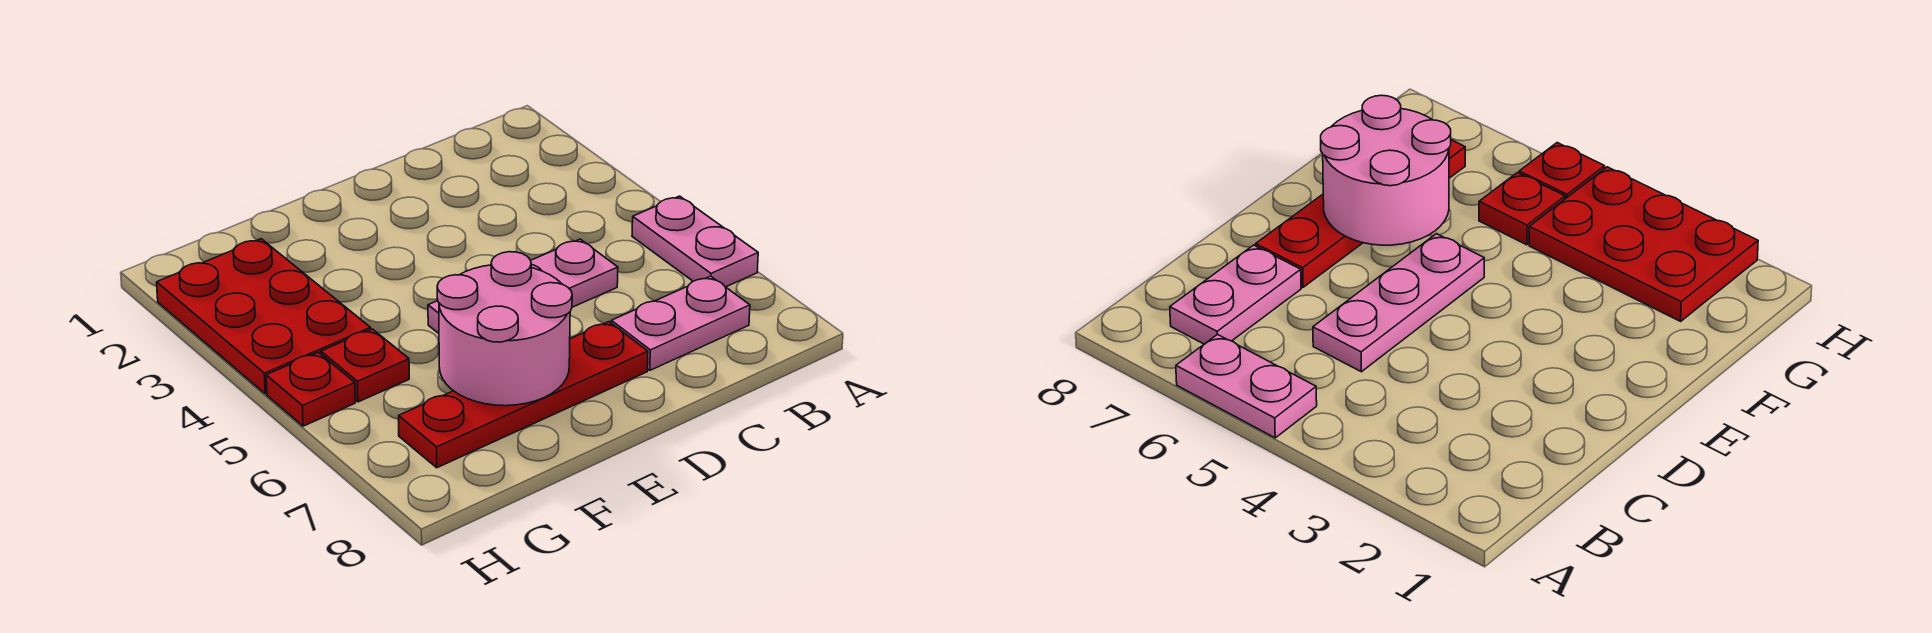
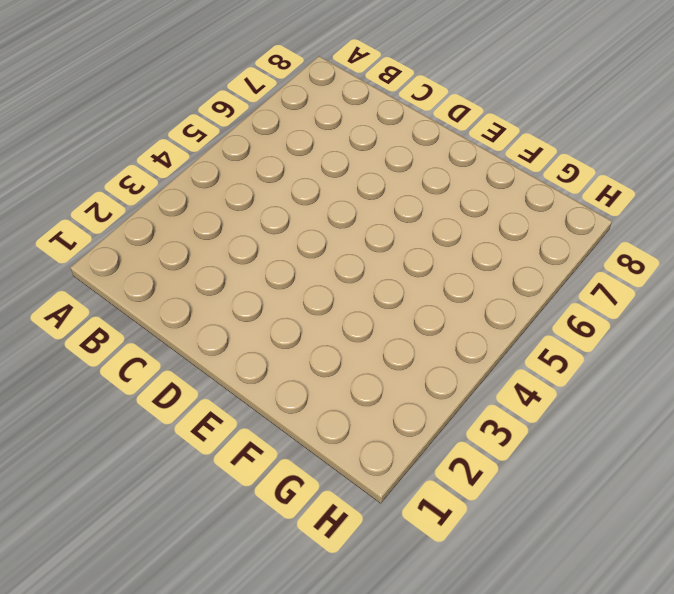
none -> pink 1x2 plate [632,196,758,287]
none -> pink 1x2 plate [611,276,750,370]

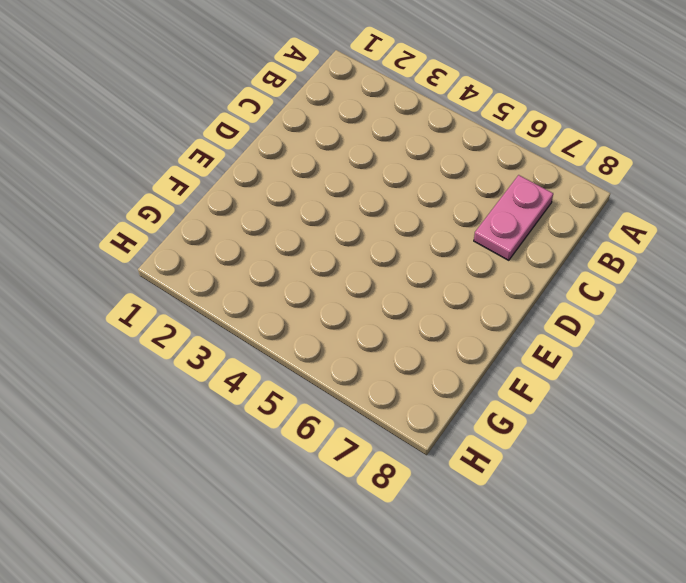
none -> pink 1x2 plate [632,196,758,287]
none -> pink 1x3 plate [428,239,618,333]

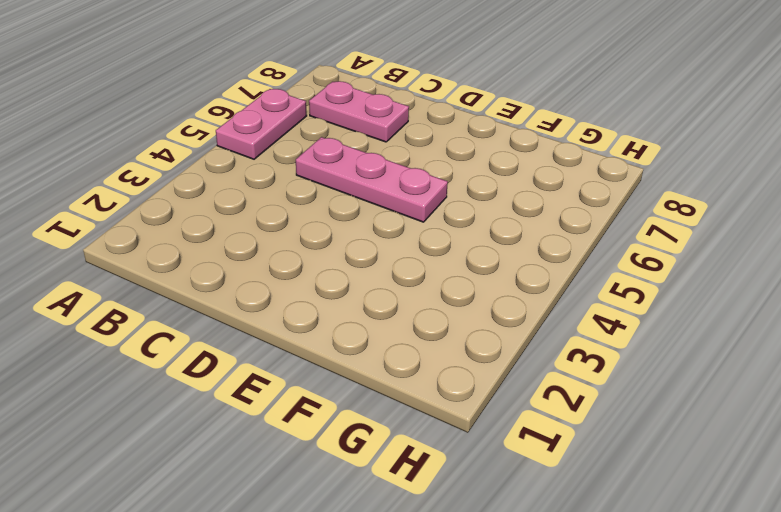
none -> red 1x4 plate [399,322,648,468]
none -> red 2x3 plate [157,239,371,394]

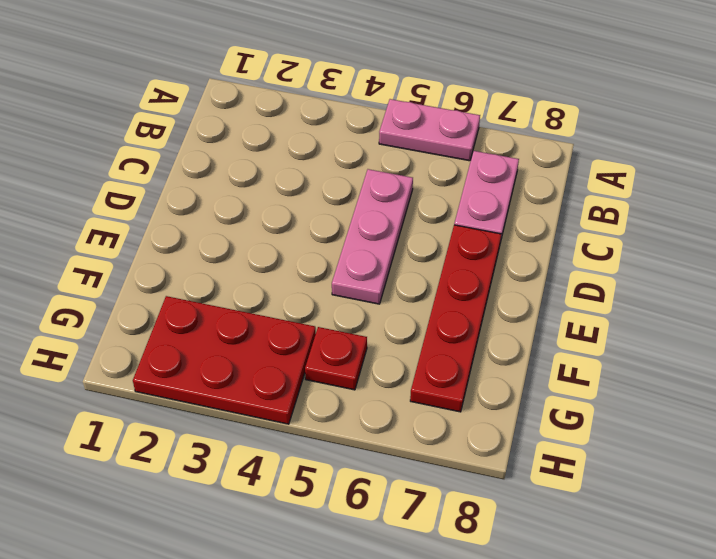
none -> red 1x1 plate [266,352,355,426]
none -> pink 2x2 round brick [437,252,572,406]

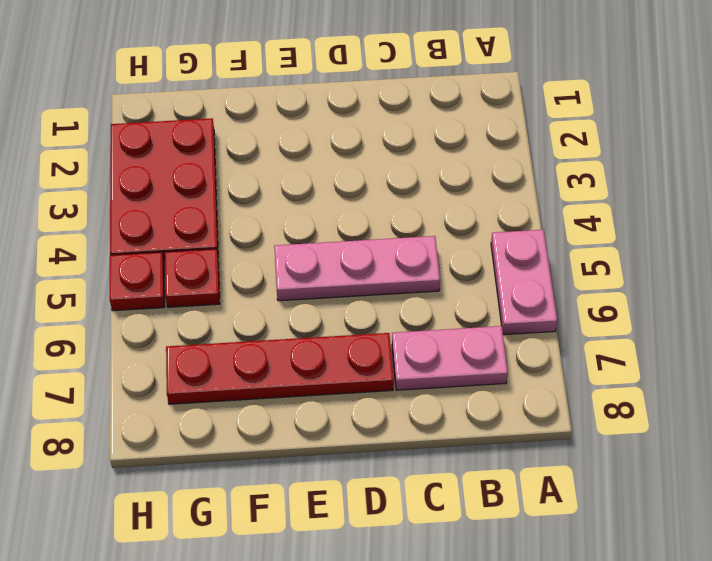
none -> pink 2x2 round brick [437,252,572,406]

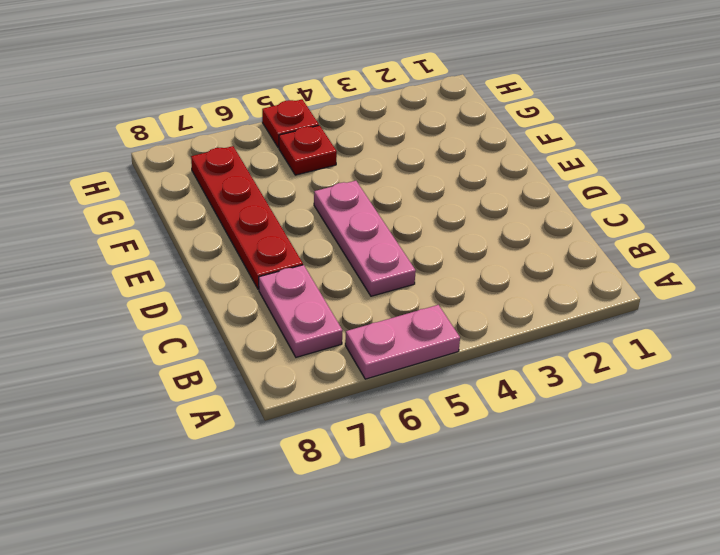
none -> red 2x3 plate [157,239,371,394]
none -> pink 2x2 round brick [437,252,572,406]

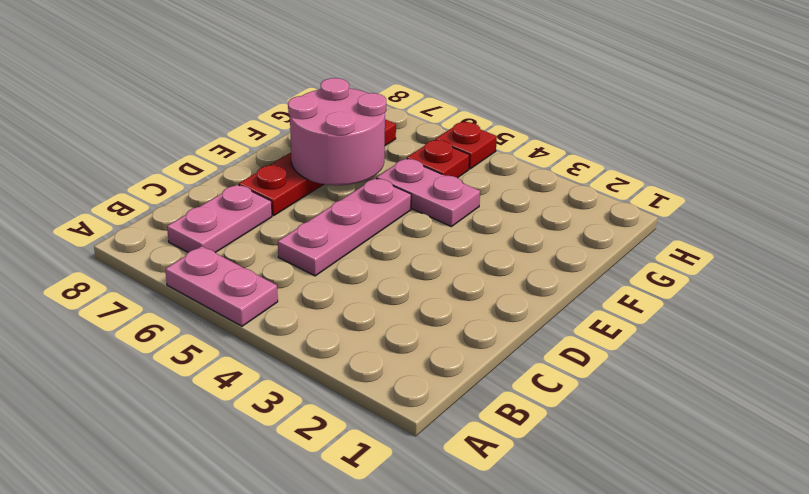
pink 1x2 plate [376,159,480,227] -> none
none -> red 2x3 plate [157,239,371,394]

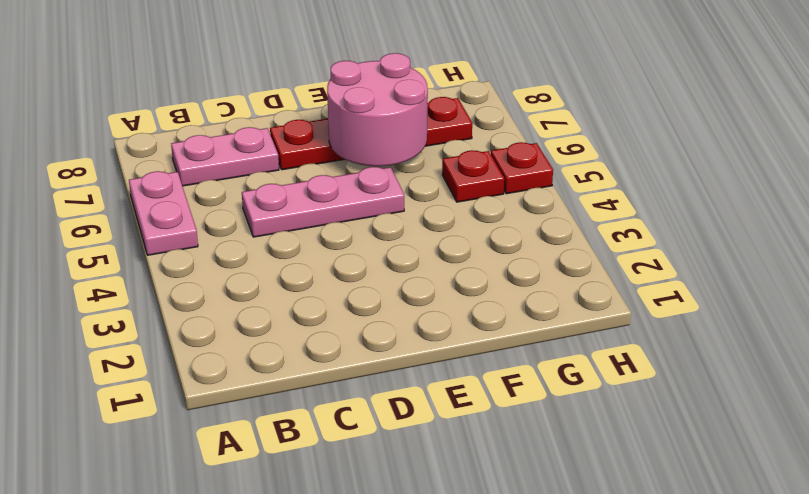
none -> red 2x3 plate [157,239,371,394]

